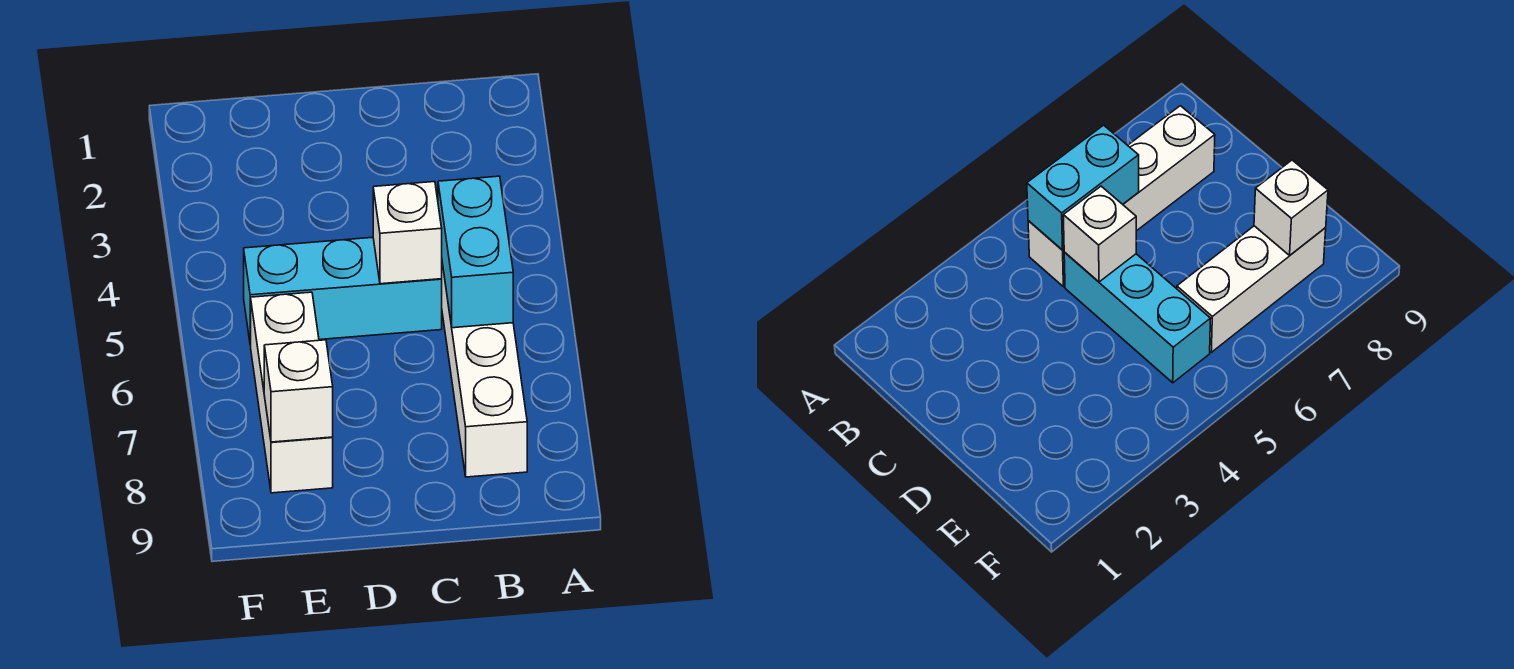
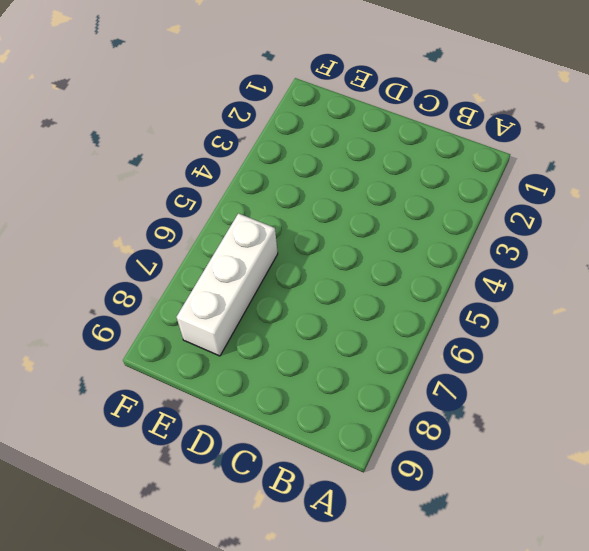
none -> white 1x4 brick [442,263,527,477]
none -> cyan 1x3 brick [244,237,442,345]

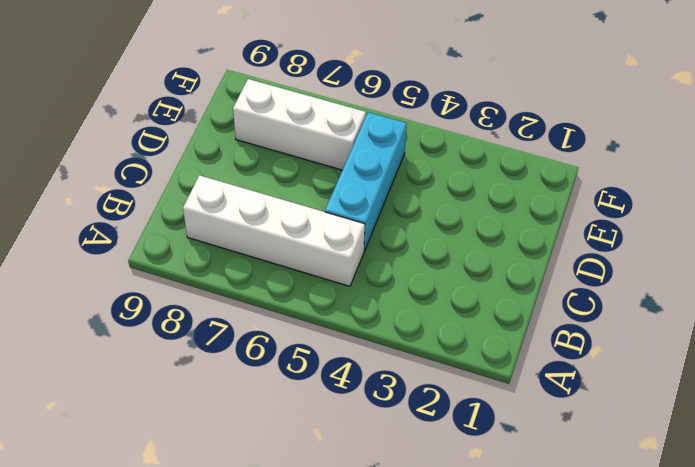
none -> cyan 1x2 brick [438,176,513,328]
none -> white 1x1 brick [373,182,442,284]

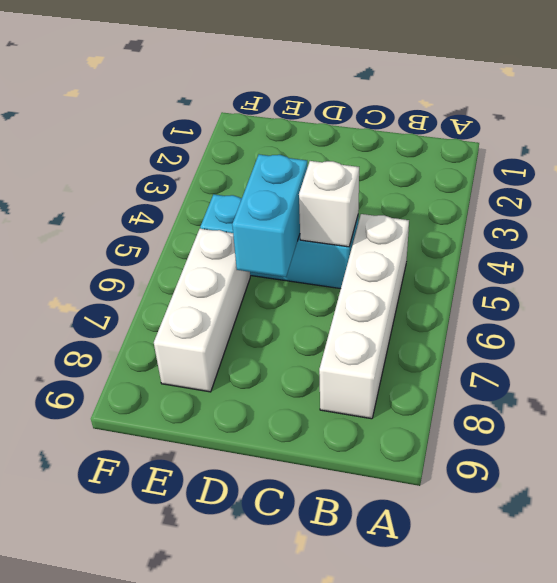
cyan 1x2 brick [232,154,307,277] -> cyan 1x2 brick moved to [438,176,513,328]
none -> white 1x1 brick [264,340,333,442]

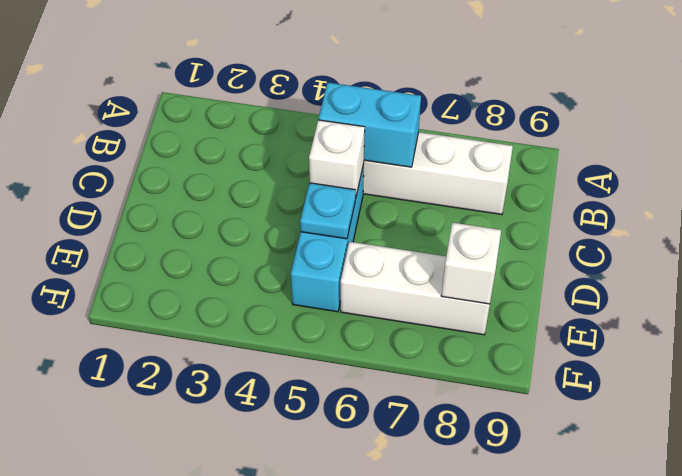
cyan 1x1 plate [300,183,356,239] -> none

